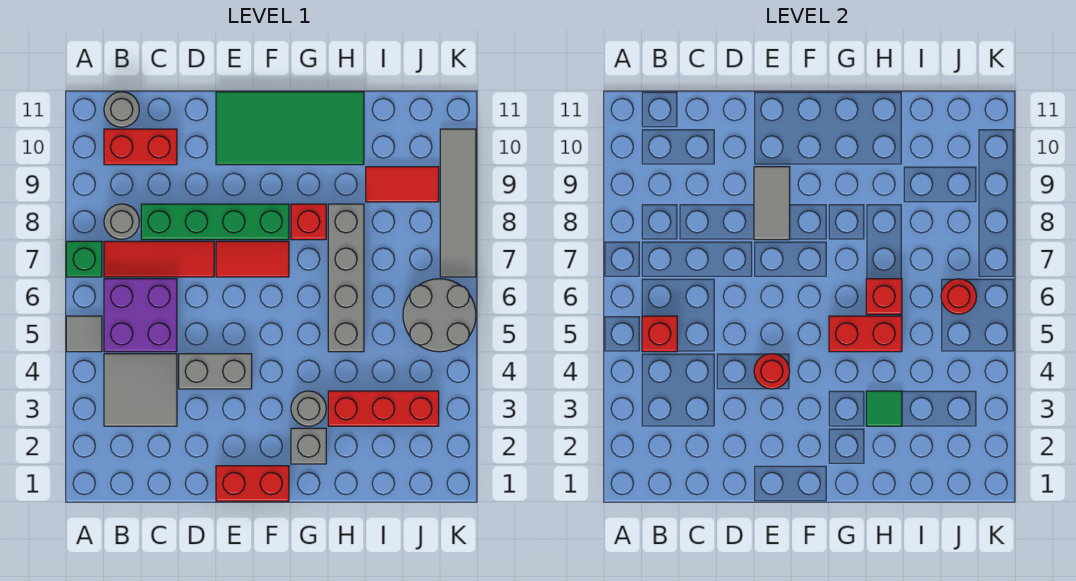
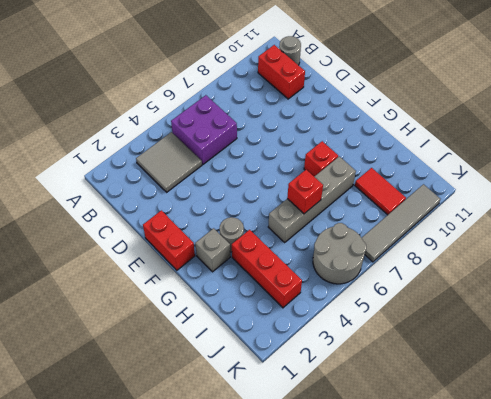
none -> grey 1x1 tile [66,316,102,352]
none -> green 1x1 brick [66,241,102,277]
none -> red 1x3 tile [104,241,214,277]

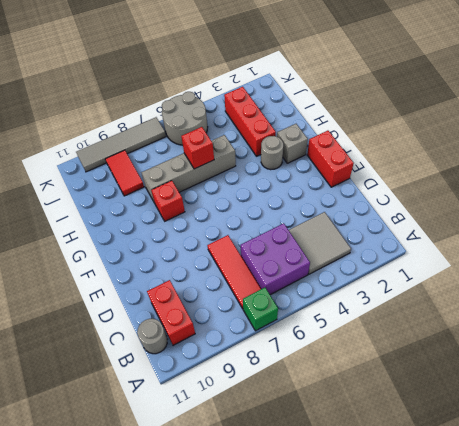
none -> grey 1x1 tile [66,316,102,352]
none -> grey 1x1 round brick [104,204,139,239]
none -> green 1x4 brick [141,204,289,240]

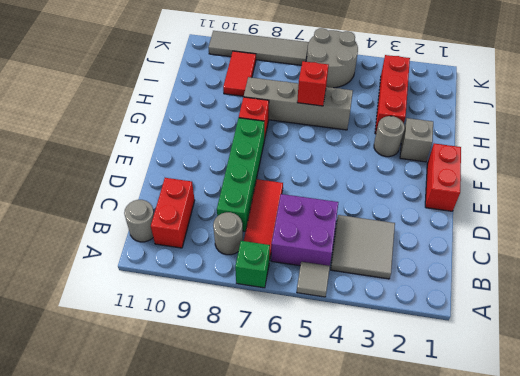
none -> grey 1x2 brick [179,354,252,389]
none -> red 1x2 tile [216,241,289,277]
none -> green 2x4 tile [216,92,364,165]

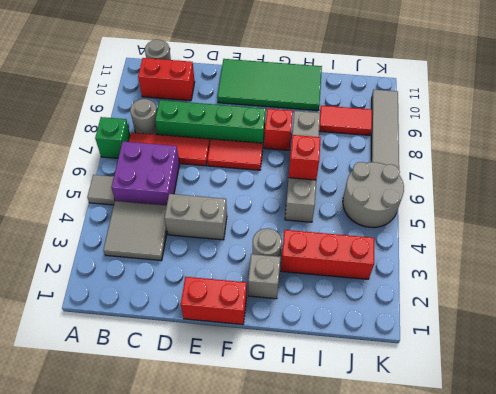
none -> red 1x1 brick [642,316,677,352]
none -> red 1x1 round brick [754,354,790,389]
none -> grey 1x2 tile [754,167,790,240]

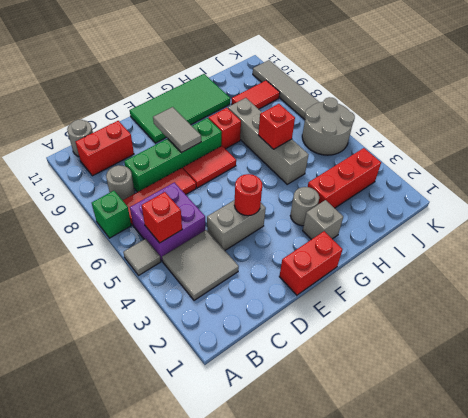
none -> red 1x2 brick [829,316,902,352]
none -> green 1x1 tile [866,391,902,426]
none -> red 1x1 round brick [941,279,977,314]

